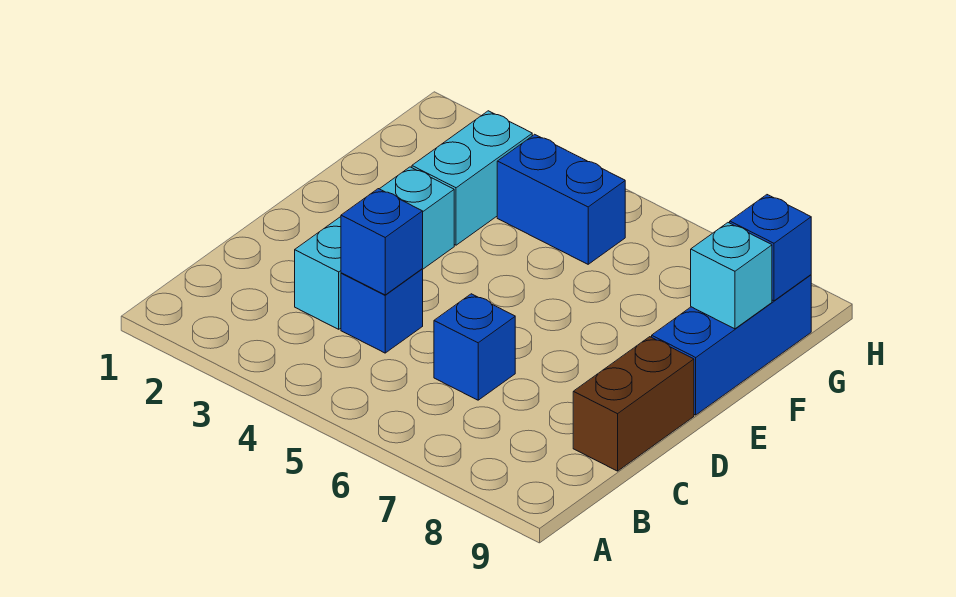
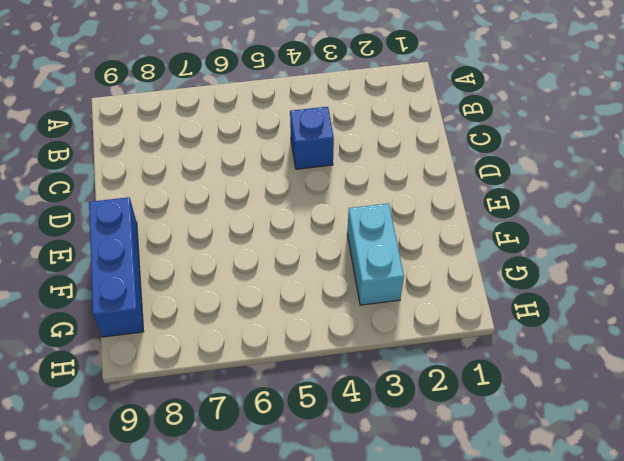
none -> cyan 1x3 brick [295,167,454,329]
none -> blue 1x1 brick [434,294,515,400]

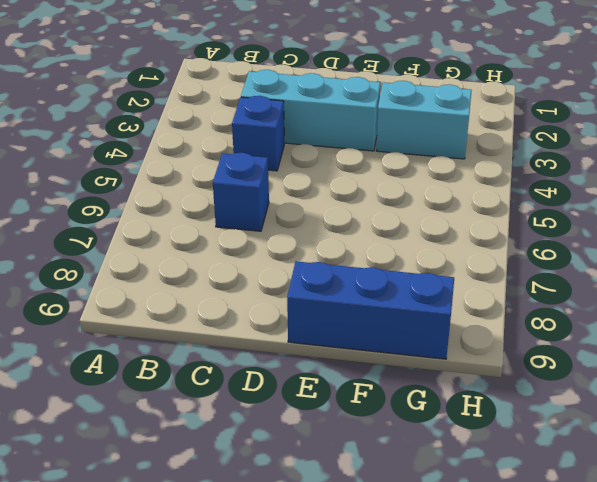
none -> brown 1x2 brick [573,337,694,471]
none -> blue 1x2 brick [497,134,625,264]

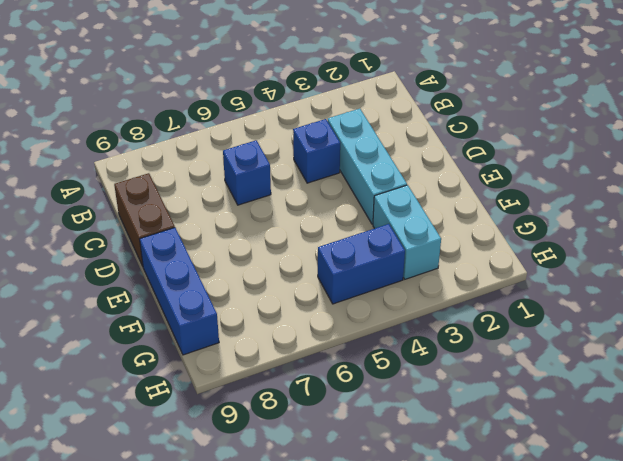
none -> blue 1x1 brick [341,189,423,295]
none -> cyan 1x1 brick [691,223,772,329]

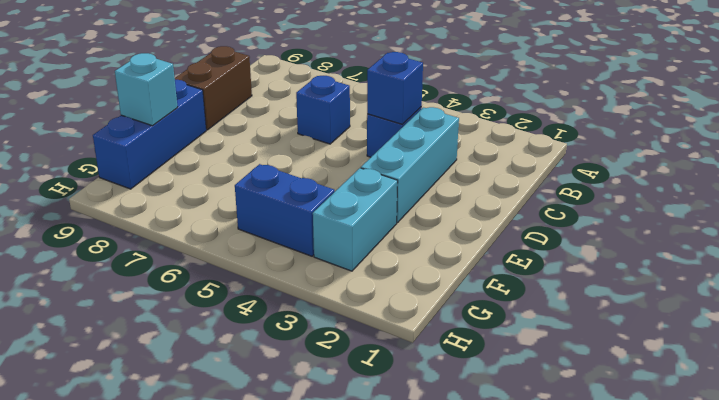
none -> blue 1x1 brick [730,195,811,301]

